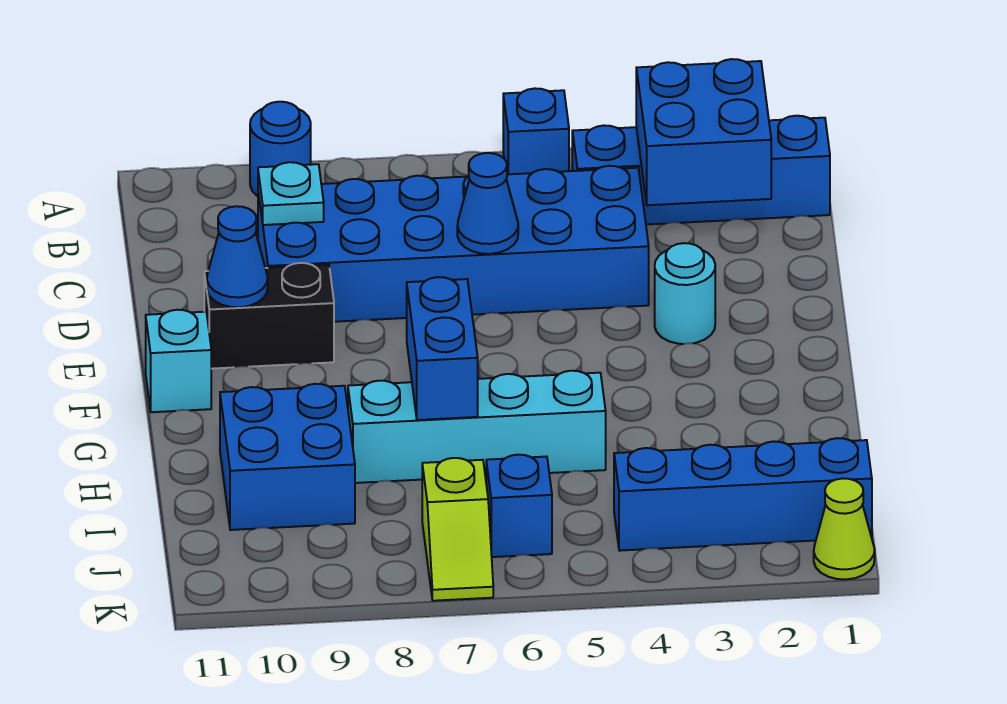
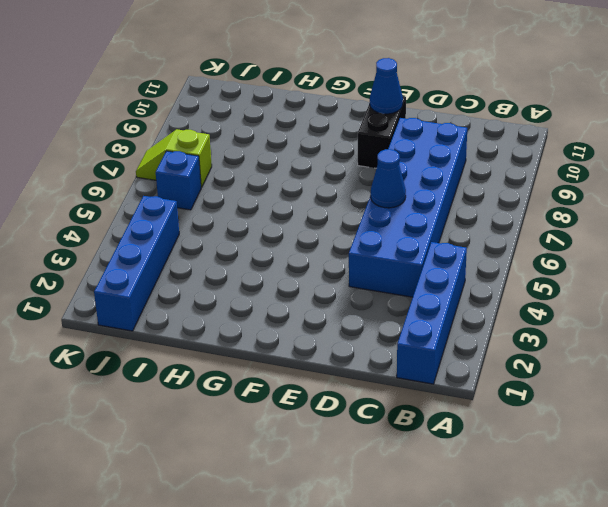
none -> blue 1x1 brick [503,88,569,174]
none -> blue 1x1 round brick [250,102,311,196]
none -> cyan 1x1 round brick [655,243,715,344]

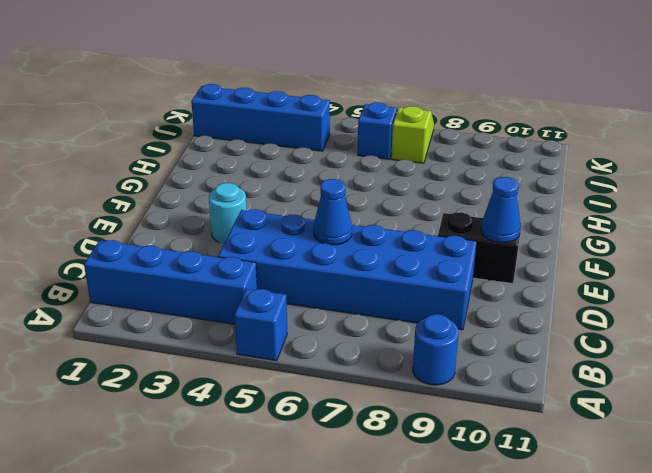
none -> cyan 1x1 brick [146,310,211,412]
none -> cyan 1x4 brick [348,371,606,483]
none -> blue 2x2 brick [220,384,355,530]

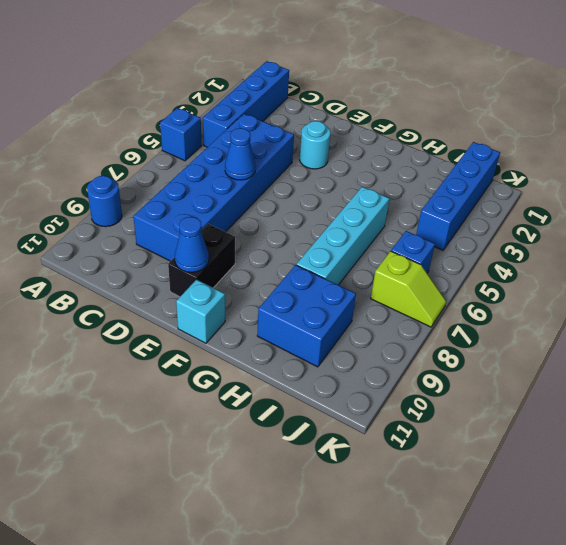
none -> lime 1x1 cone [814,478,875,579]
none -> blue 2x2 brick [636,59,771,205]
none -> cyan 1x1 plate [258,162,324,225]

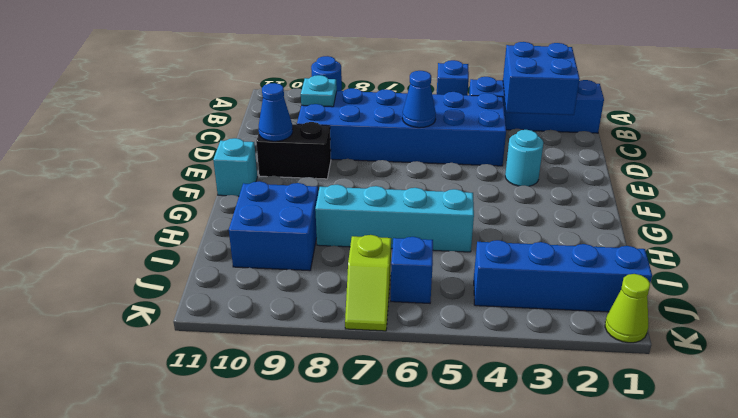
none -> blue 1x2 brick [407,277,478,420]

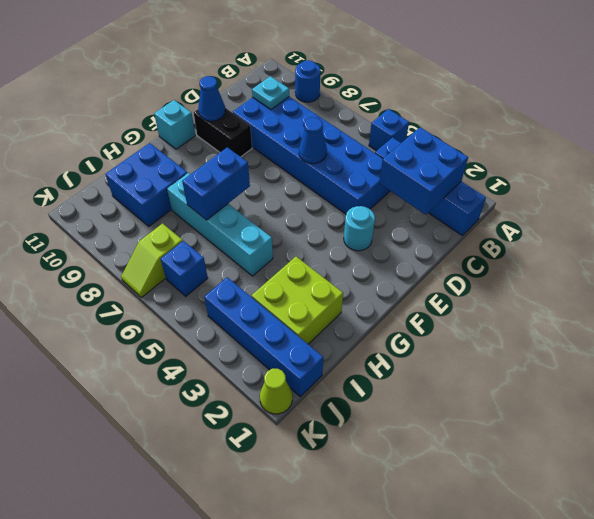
lime 2x2 brick [252,257,343,344] -> none

